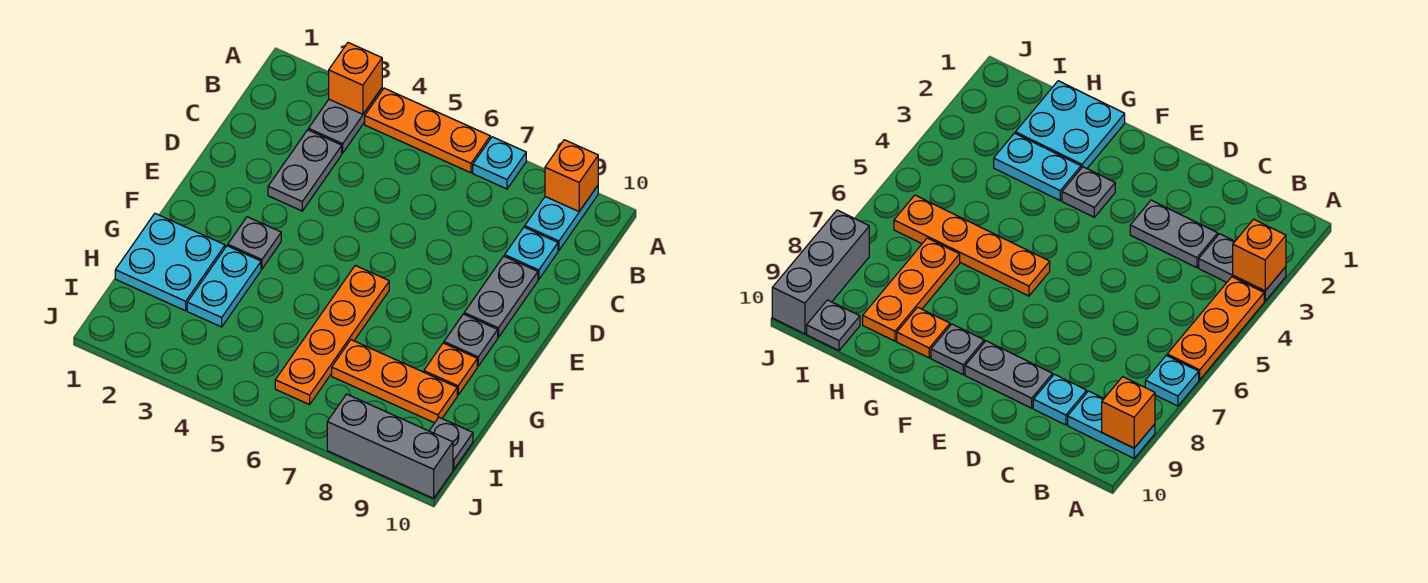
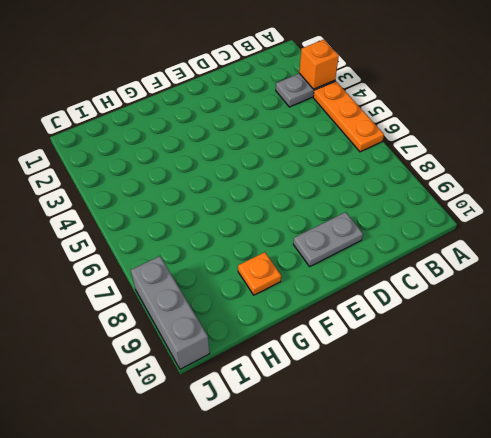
none -> cyan 1x1 plate [473,137,526,189]
none -> cyan 1x2 plate [525,186,598,250]
none -> grey 1x2 plate [268,130,342,211]

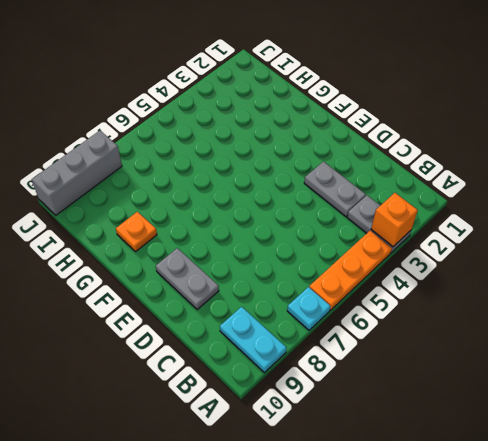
none -> cyan 1x1 plate [505,227,558,279]
none -> grey 1x1 plate [228,217,281,269]
none -> orange 1x4 plate [275,265,389,405]

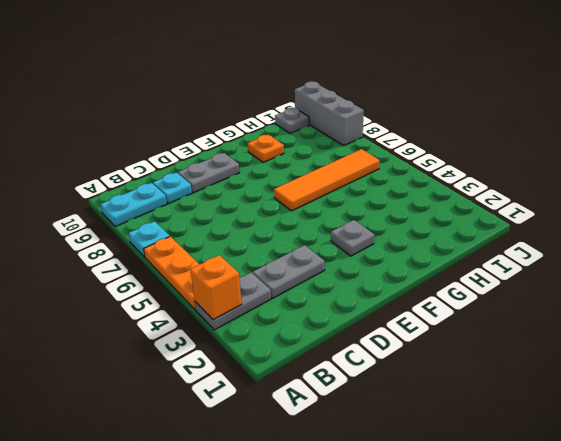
orange 1x4 tile [274,149,380,211] -> orange 1x4 plate [275,265,389,405]
none -> grey 1x1 plate [444,314,498,366]
none -> cyan 2x2 plate [115,214,225,311]
none -> cyan 1x2 plate [187,246,261,327]

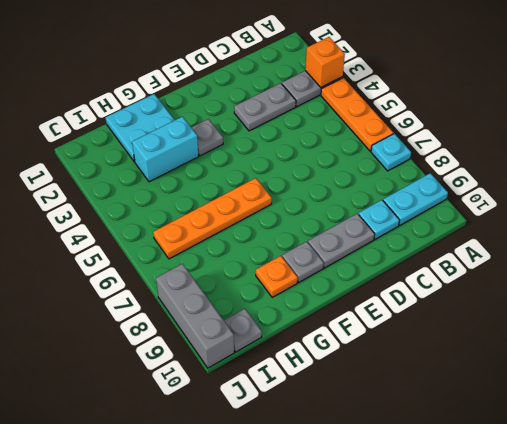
cyan 1x2 brick [132,117,199,182] -> cyan 1x2 plate [187,246,261,327]
none -> orange 1x3 plate [332,340,457,423]
none -> orange 1x1 brick [545,140,598,211]

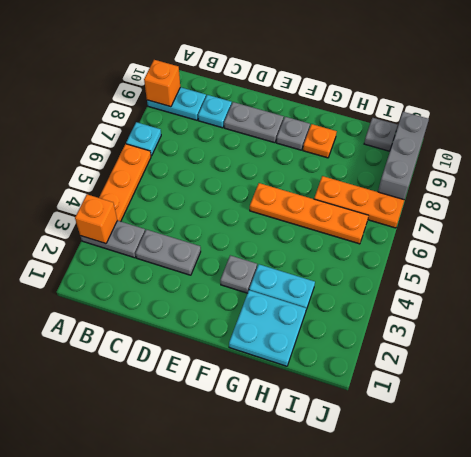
orange 1x3 plate [314,176,404,228] -> orange 1x3 plate turned to [332,340,457,423]

